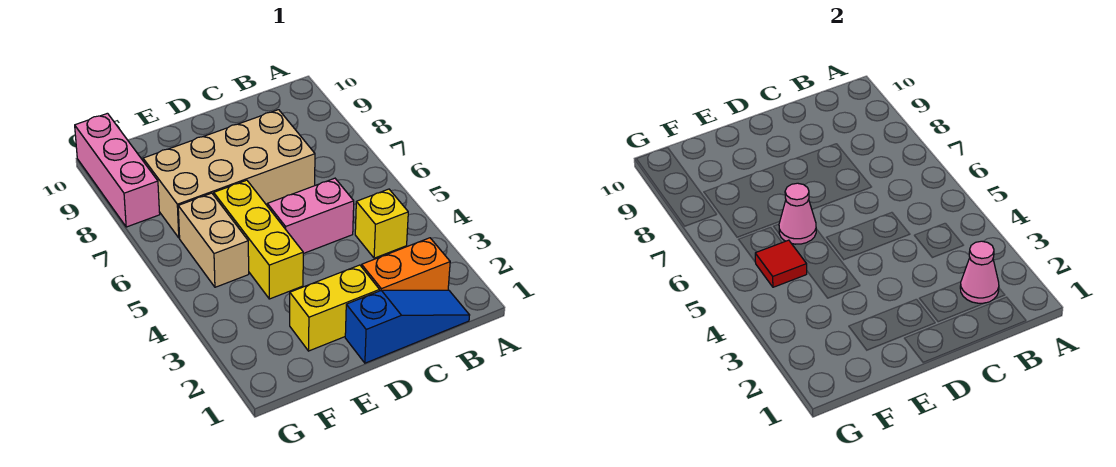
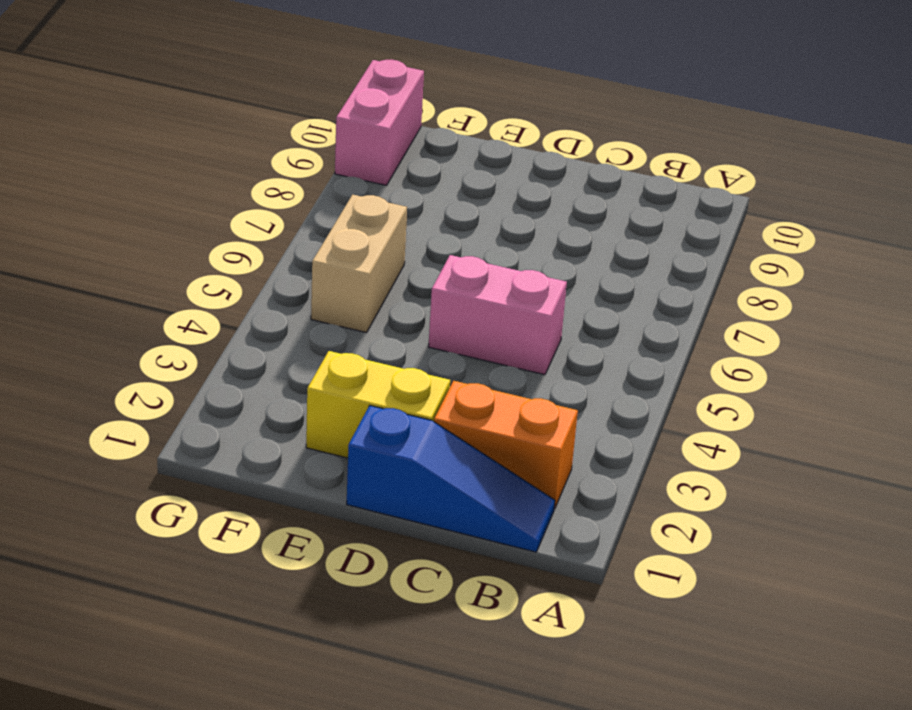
pink 1x2 brick [335,60,424,185] -> pink 1x3 brick [75,113,160,227]
none -> yellow 1x1 brick [355,189,408,258]
none -> tan 2x4 brick [143,110,315,238]
none -> yellow 1x3 brick [214,180,303,299]

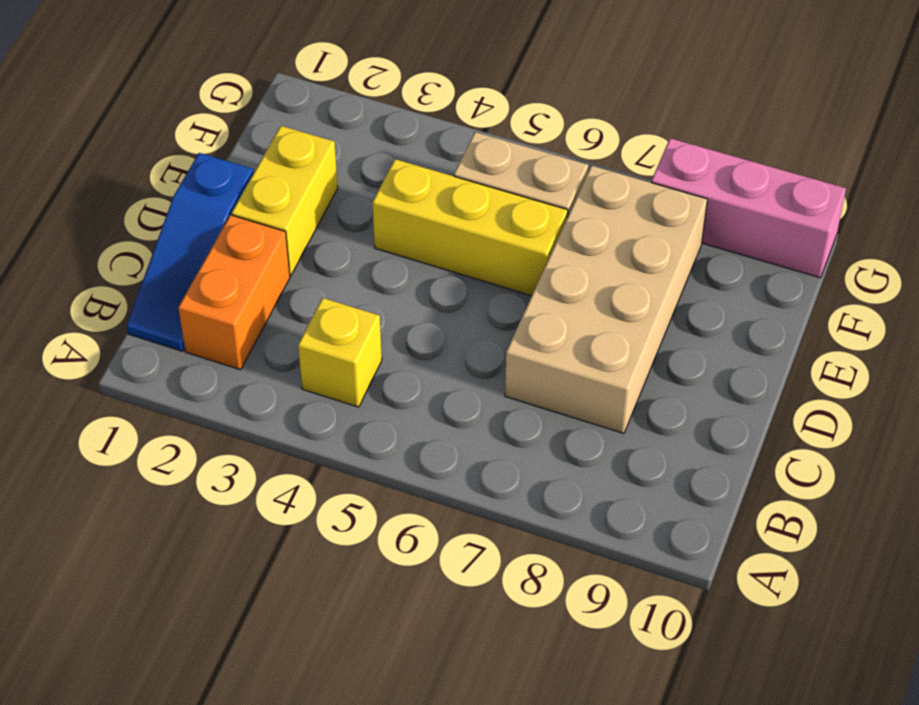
none -> pink 1x2 brick [267,178,354,254]
none -> pink 1x1 cone [960,241,999,303]
none -> pink 1x1 cone [779,183,816,244]

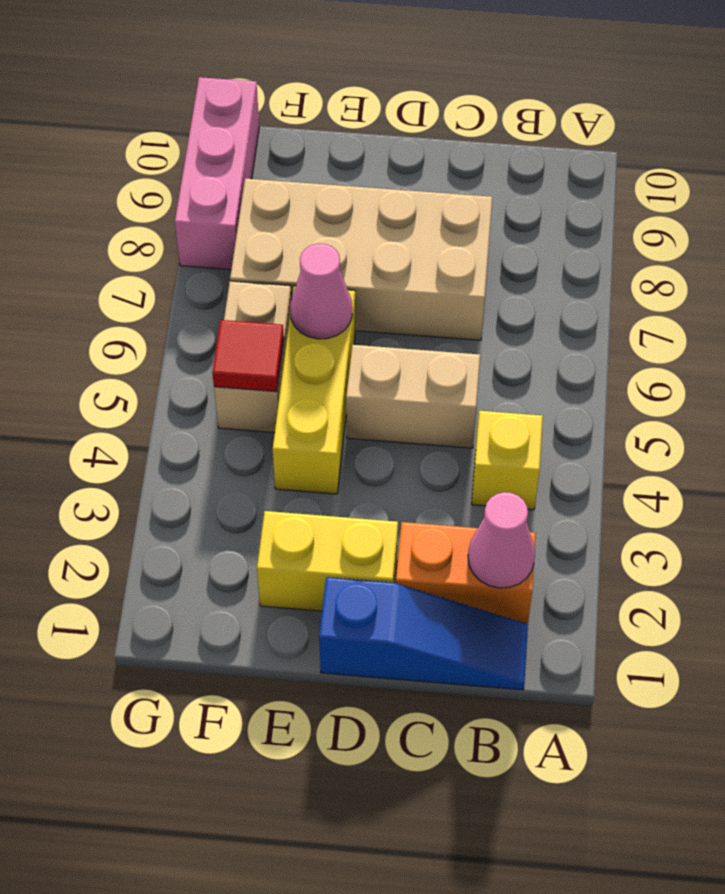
tan 1x2 brick [346,345,480,448] -> pink 1x2 brick [267,178,354,254]

